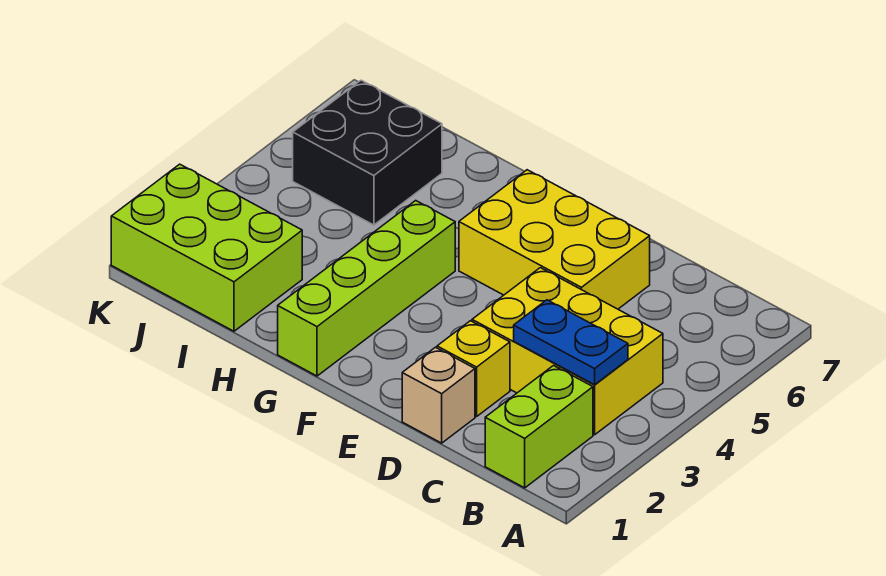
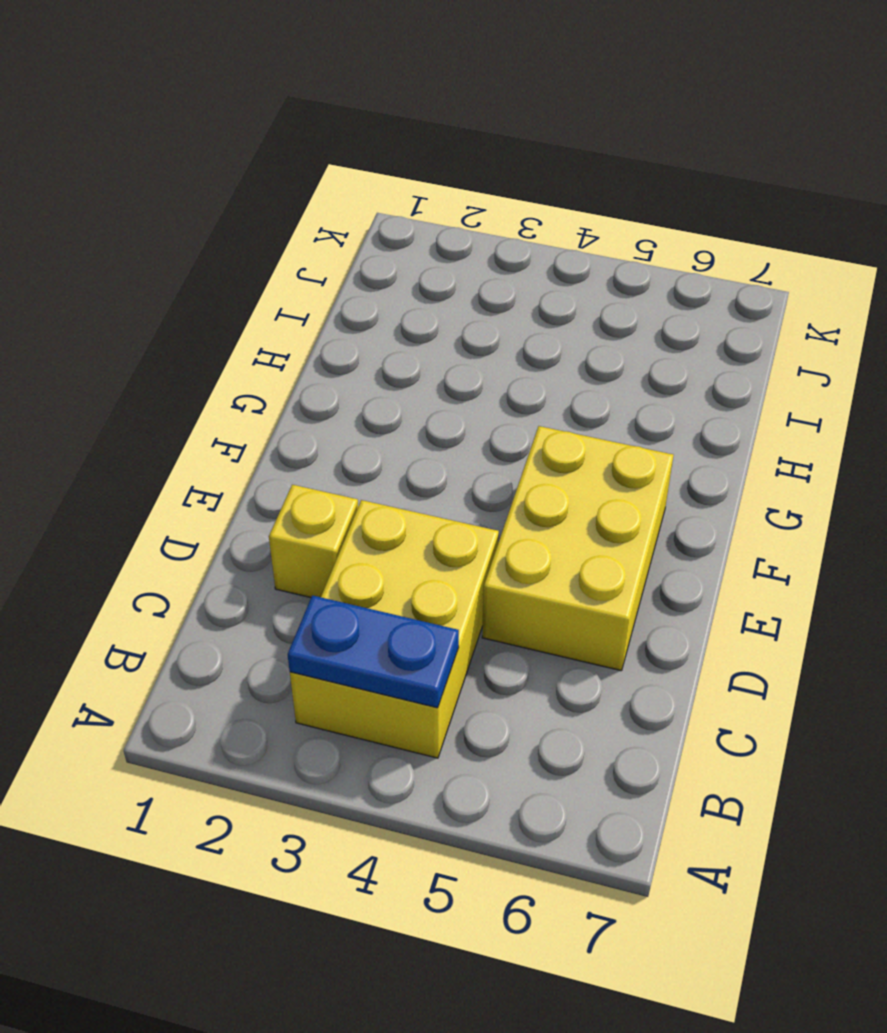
blue 1x2 plate [288,595,459,708] -> blue 1x2 plate turned to [514,300,628,385]
none -> lime 1x2 brick [485,366,593,488]
none -> tan 1x1 brick [402,347,475,443]

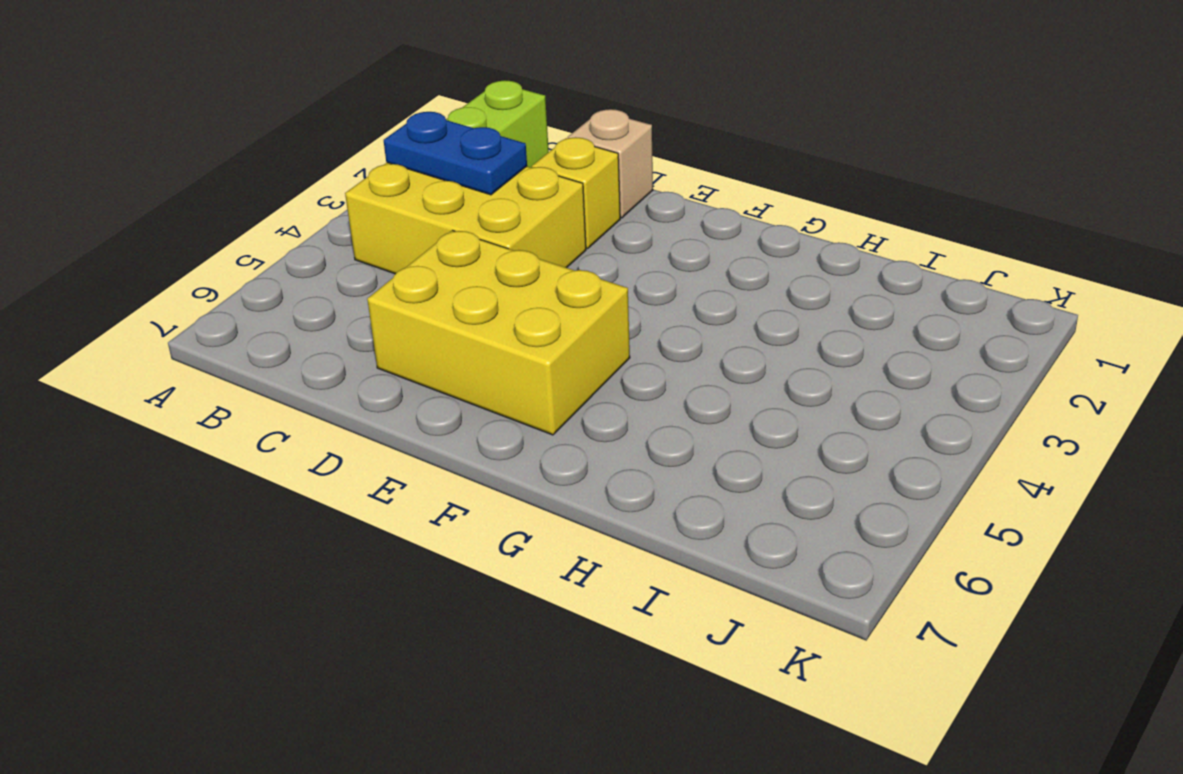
none -> lime 1x4 brick [278,201,455,376]
none -> lime 2x3 brick [111,164,302,331]

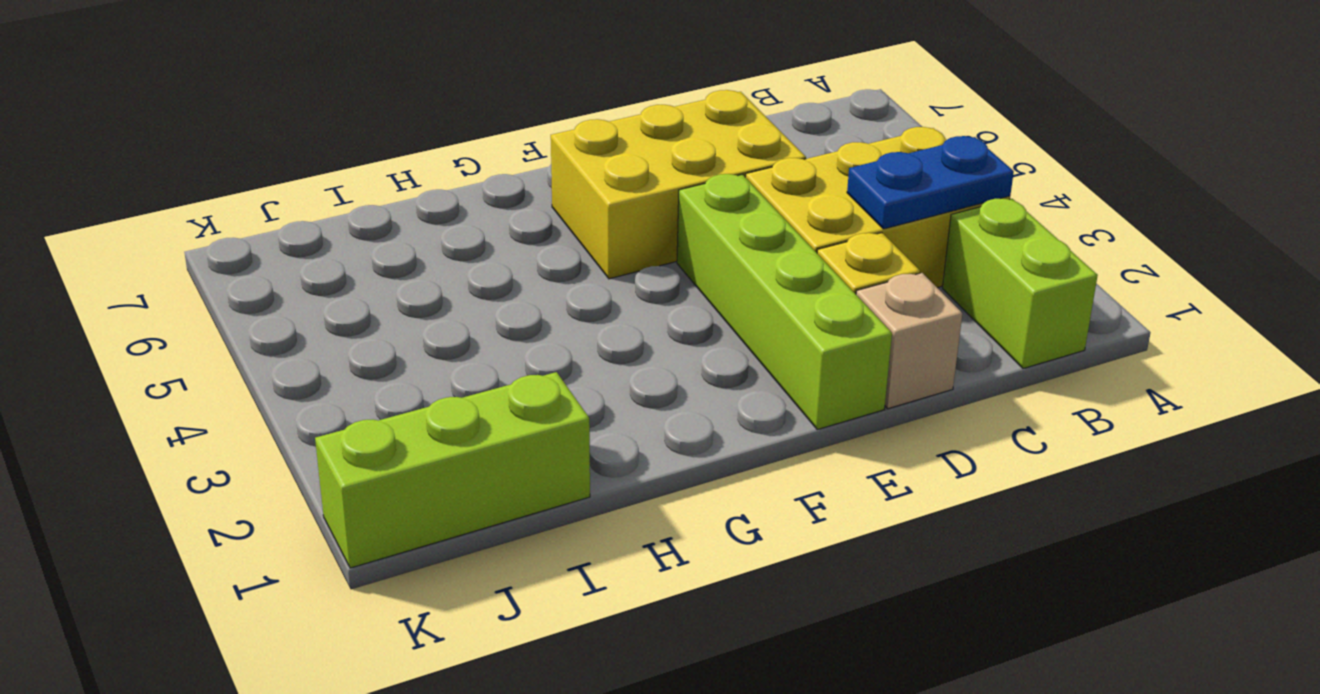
lime 1x4 brick [677,174,892,430] -> lime 1x4 brick moved to [278,201,455,376]
lime 1x3 brick [315,372,590,568] -> lime 2x3 brick [111,164,302,331]
none -> black 2x2 brick [293,80,442,225]

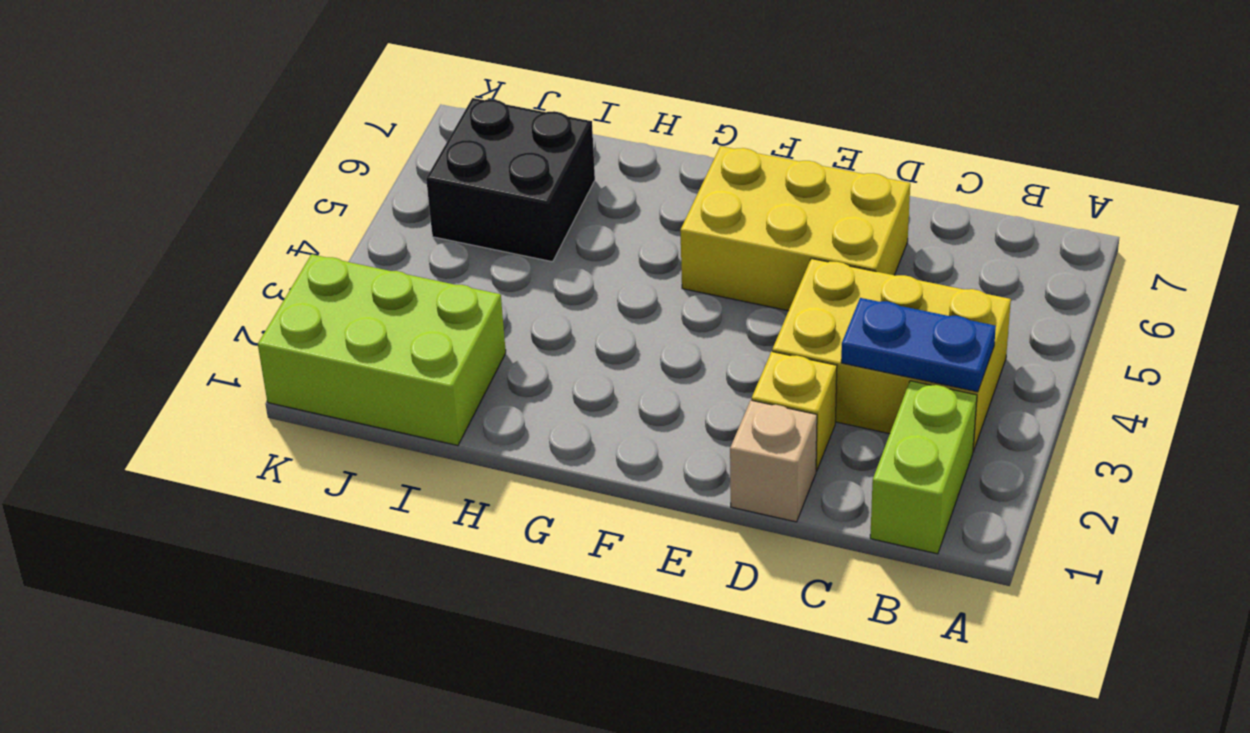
none -> lime 1x4 brick [278,201,455,376]

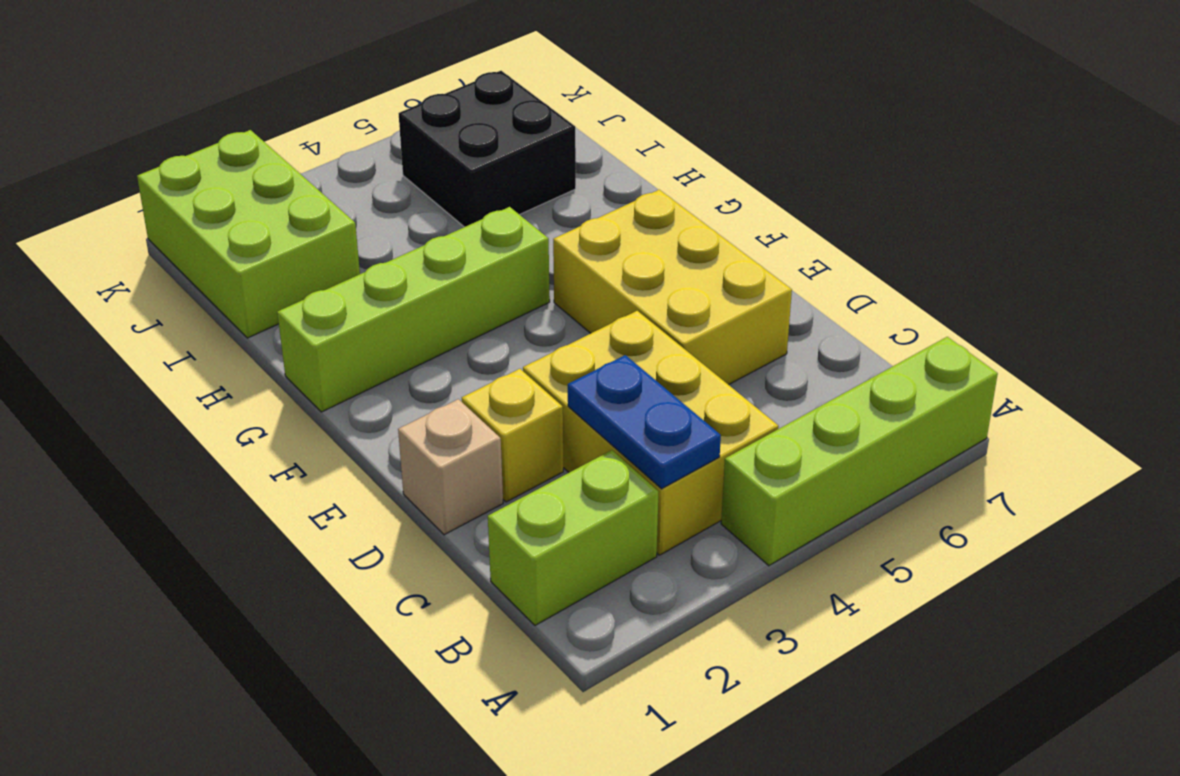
lime 1x4 brick [721,337,998,566] -> none

